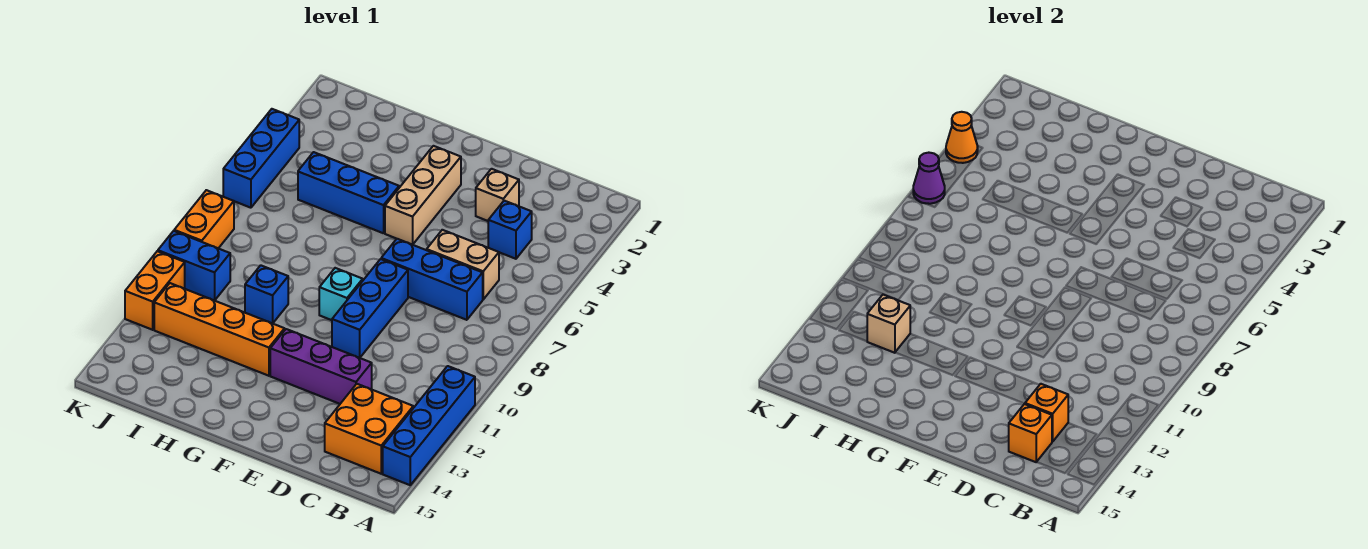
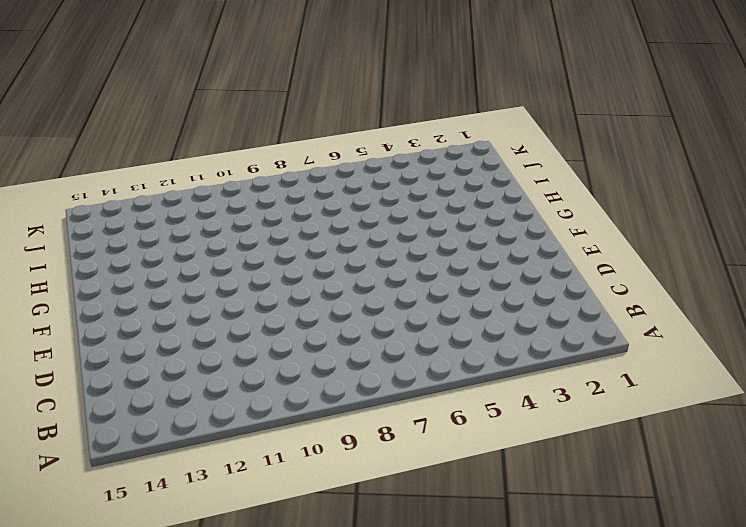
none -> blue 1x4 brick [383,366,475,485]
none -> orange 2x2 brick [325,384,413,474]
none -> blue 1x1 brick [488,201,532,259]

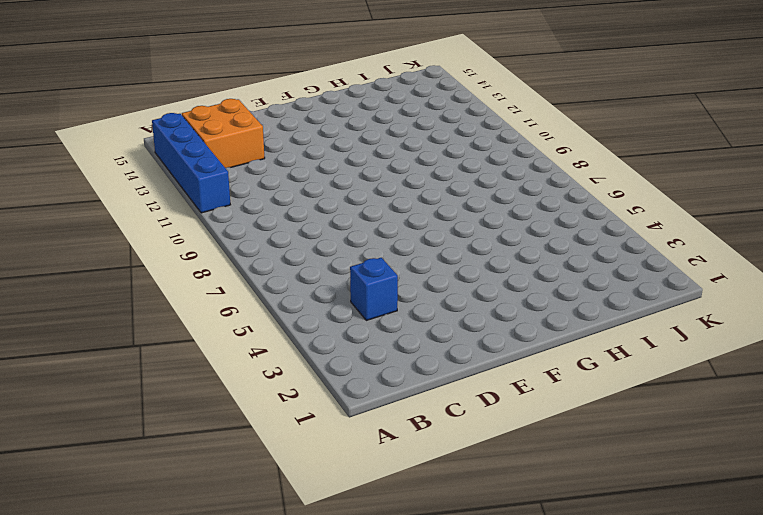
none -> tan 1x2 brick [427,230,499,299]
none -> blue 1x3 brick [381,239,483,320]
none -> tan 1x1 brick [476,169,519,221]

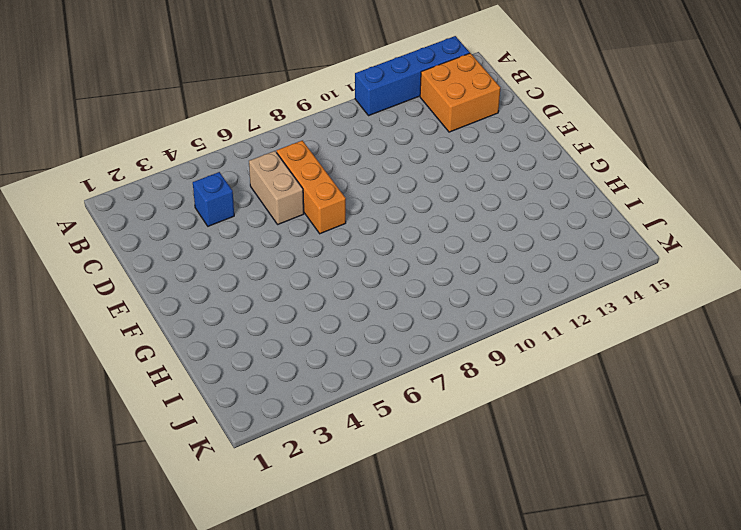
orange 1x3 brick [277,140,346,234] -> blue 1x3 brick [381,239,483,320]
none -> tan 1x1 brick [476,169,519,221]
none -> purple 1x3 brick [270,329,372,404]
none -> blue 1x3 brick [332,259,408,358]

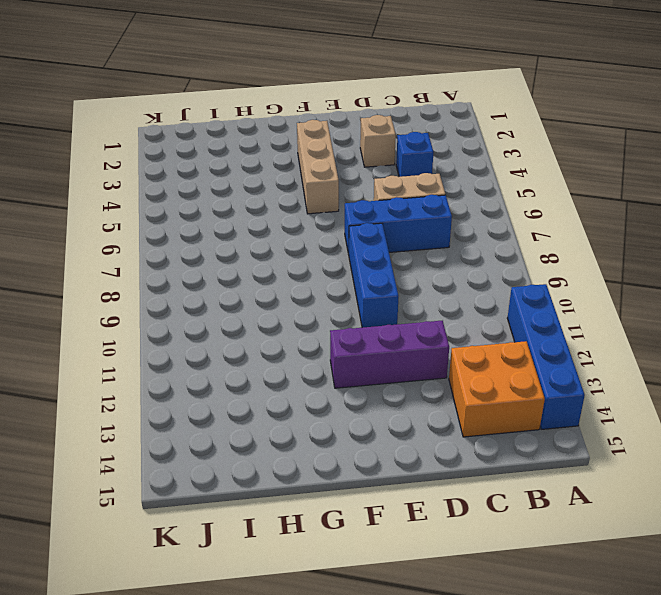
none -> cyan 1x1 brick [319,268,363,320]
none -> blue 1x3 brick [298,152,399,233]
none -> orange 1x4 brick [154,283,285,376]

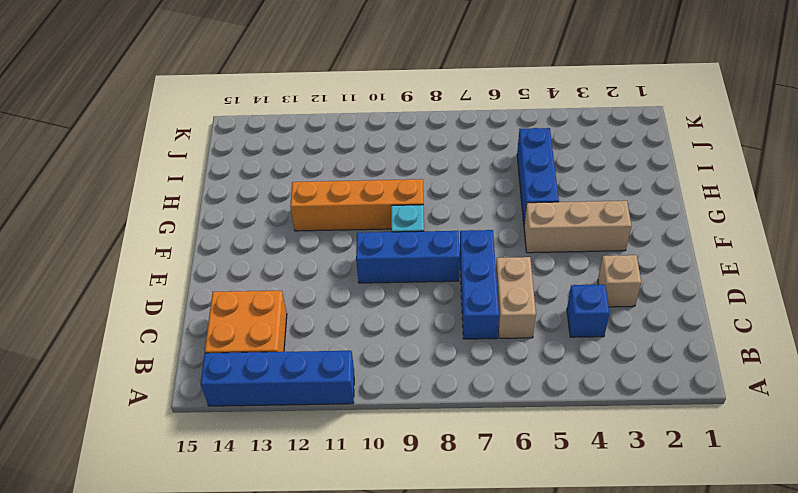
orange 1x4 brick [290,179,423,231] -> orange 1x4 brick turned to [154,283,285,376]
none -> purple 1x3 brick [270,329,372,404]
none -> blue 1x1 brick [245,265,288,323]
none -> blue 1x2 brick [158,231,230,300]

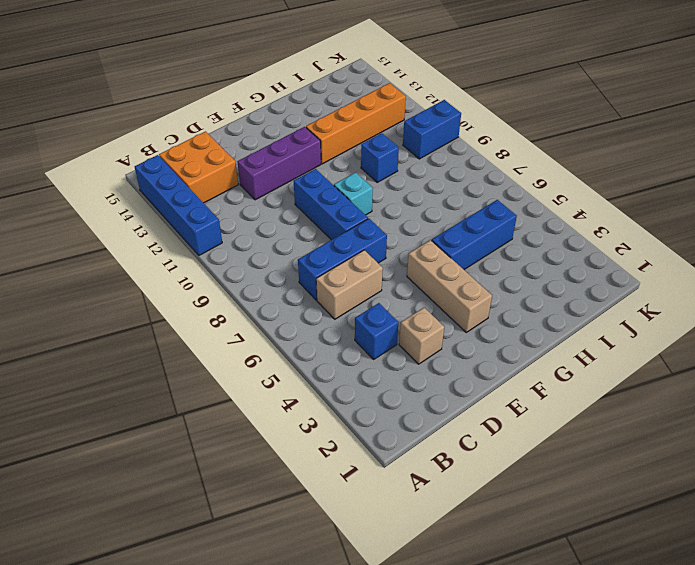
none -> blue 1x3 brick [223,109,299,208]
none -> orange 1x2 brick [174,190,234,248]
none -> orange 1x2 brick [125,251,185,330]

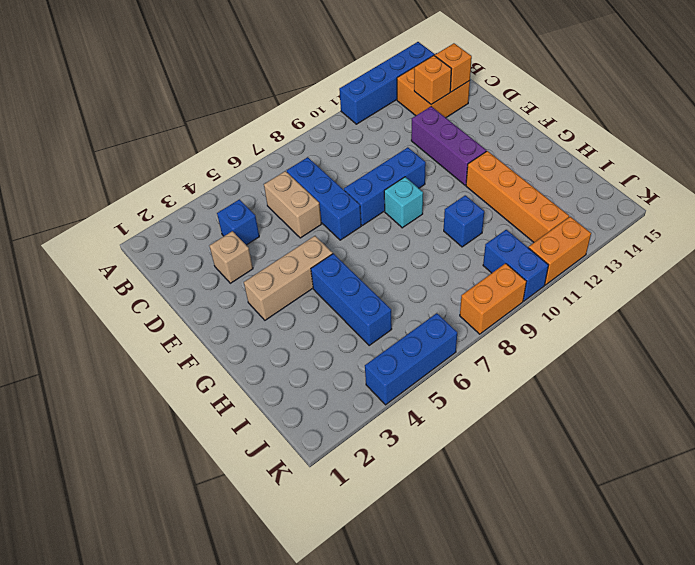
none -> tan 1x1 brick [867,295,910,353]
none -> orange 1x1 cone [946,112,978,163]
none -> purple 1x1 cone [913,153,945,204]

